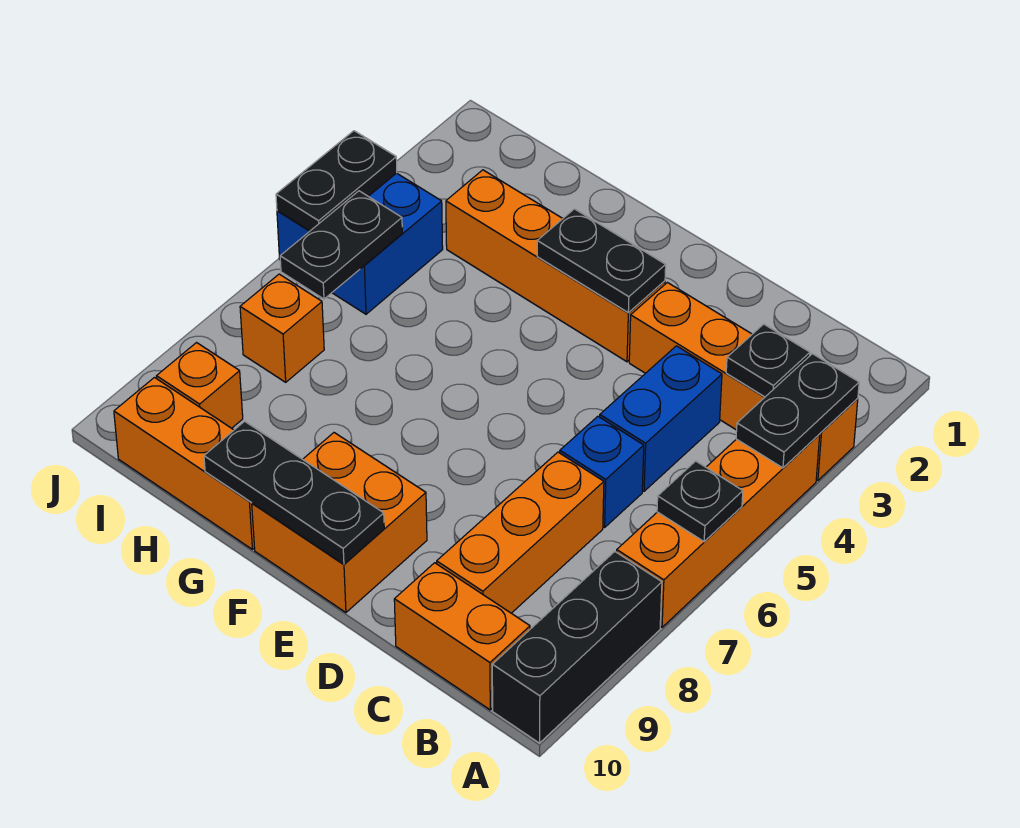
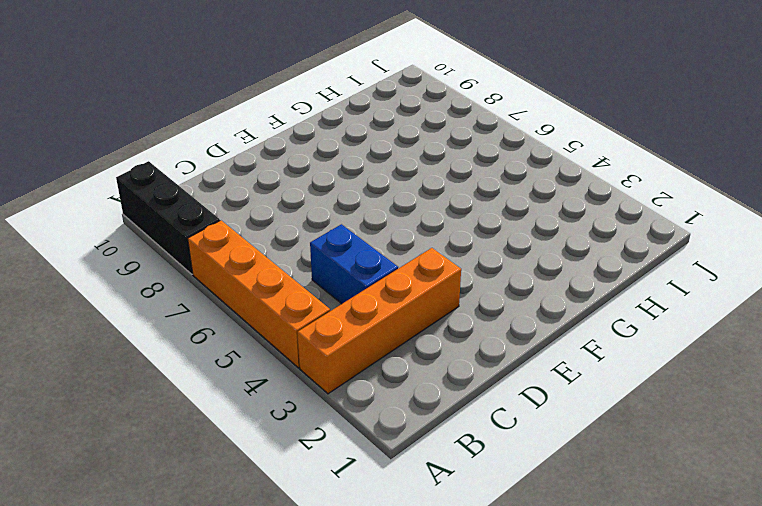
none -> orange 1x2 brick [394,563,530,710]
none -> blue 1x1 brick [560,416,644,527]
none -> orange 1x3 brick [437,452,604,613]

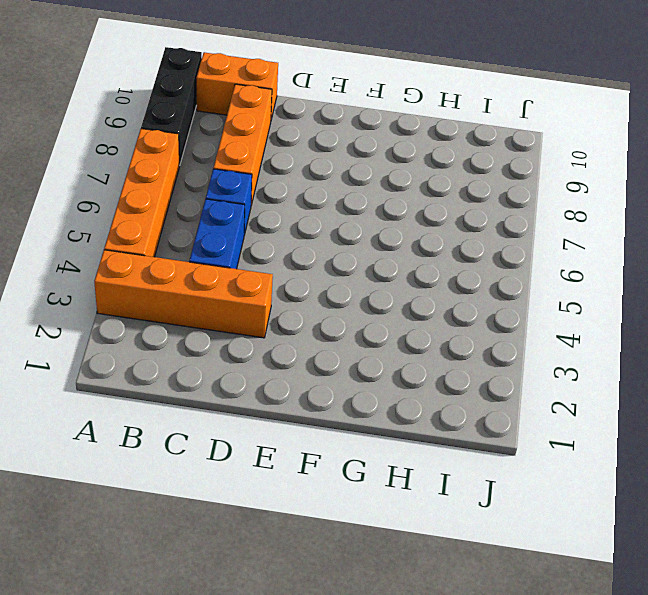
none -> orange 1x4 brick [446,170,665,362]
none -> orange 2x2 brick [252,433,427,612]
none -> orange 1x3 brick [114,378,255,549]

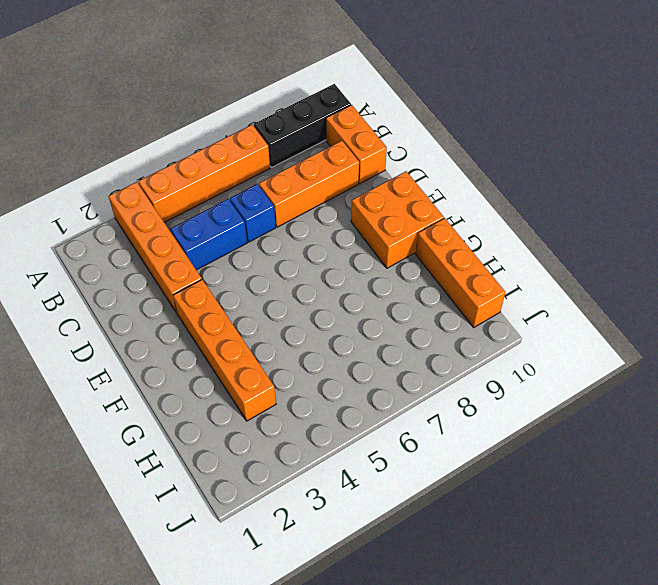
none -> blue 2x2 brick [277,173,443,314]
none -> orange 1x1 brick [240,274,324,382]
none -> orange 1x1 brick [157,343,243,428]

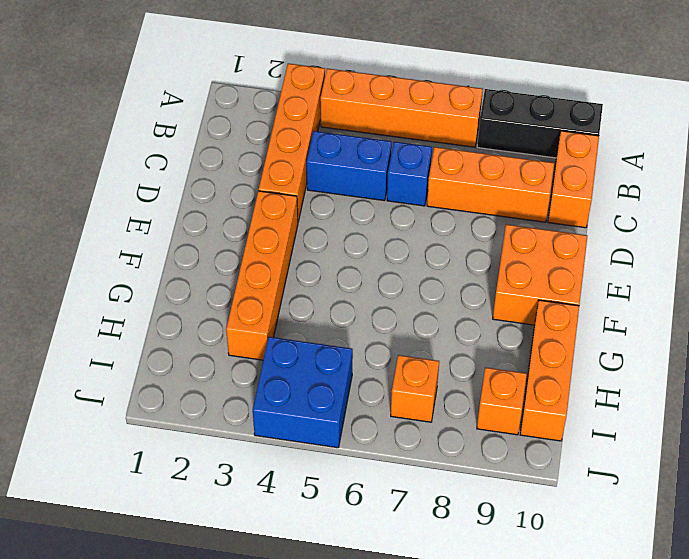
none -> black 1x2 plate [736,354,859,468]
none -> black 1x1 plate [657,461,743,542]
none -> black 1x1 plate [726,324,810,397]

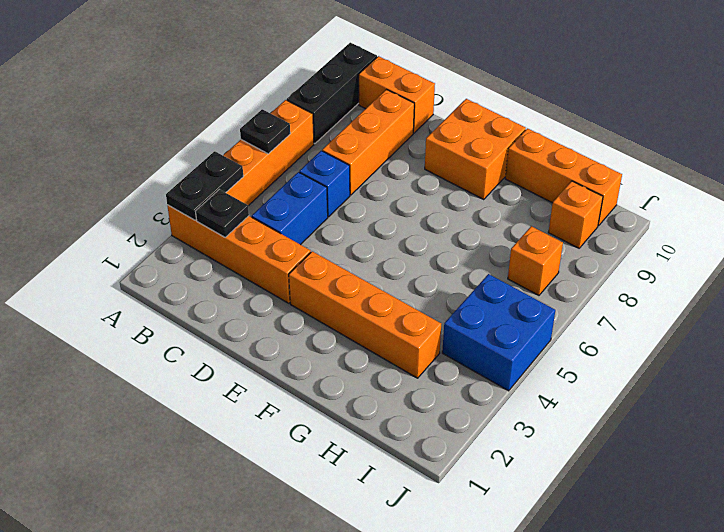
none -> black 1x2 plate [537,209,666,313]
none -> black 1x3 plate [204,421,384,564]
none -> black 1x2 plate [280,191,402,299]

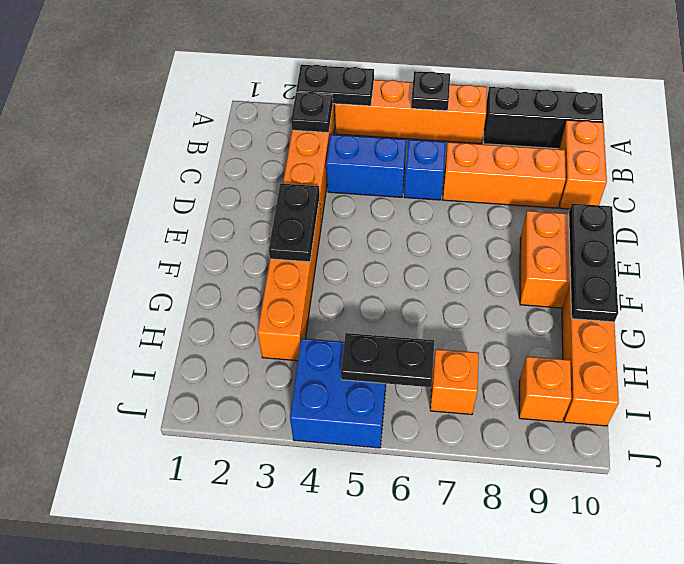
none -> black 1x2 plate [276,131,397,231]

